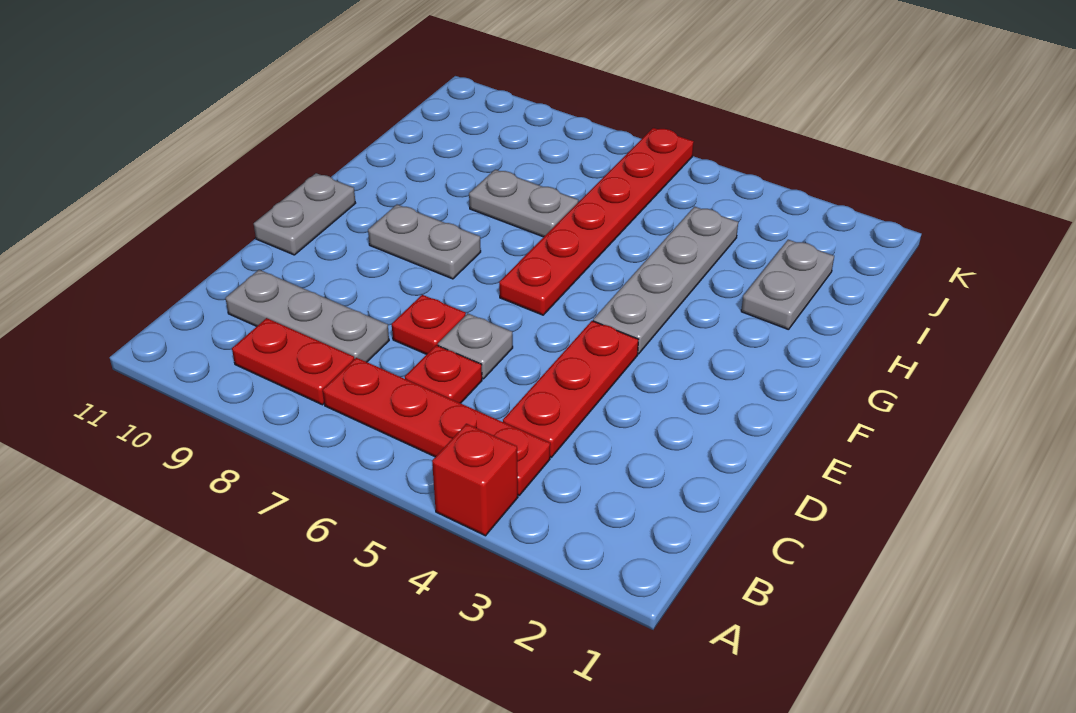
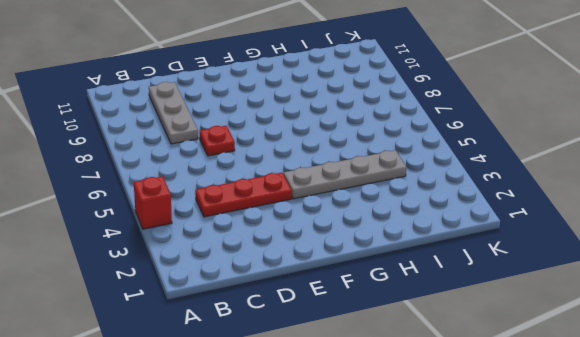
none -> red 1x4 plate [323,358,550,495]
none -> red 1x2 plate [232,318,354,405]
none -> red 1x1 plate [405,345,482,403]

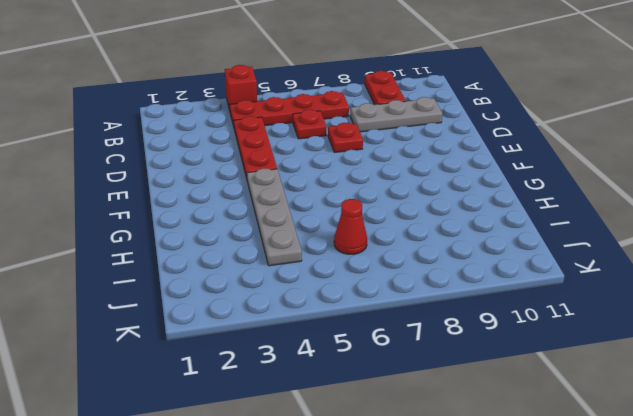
red 1x2 plate [365,71,405,105] -> red 1x2 plate turned to [232,318,354,405]
red 1x1 cone [334,199,367,254] -> red 1x6 plate [499,128,694,315]
none -> grey 1x1 plate [438,314,513,379]
none -> grey 1x2 plate [254,173,355,255]
none -> grey 1x2 plate [368,205,481,279]

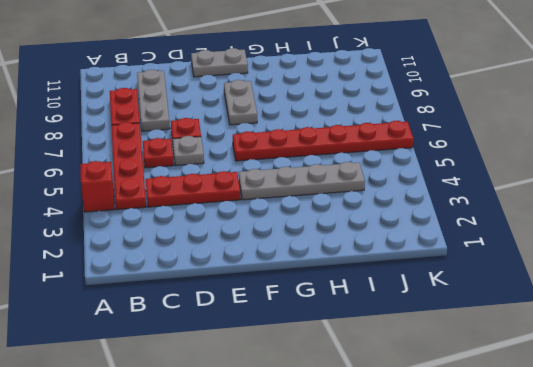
none -> grey 1x2 plate [741,240,834,330]
none -> grey 1x2 plate [469,170,578,237]

